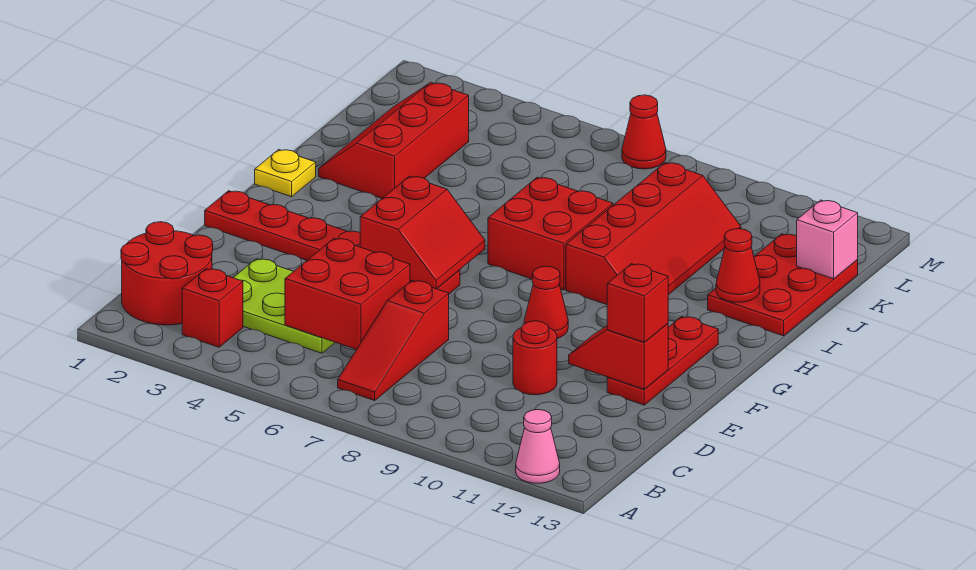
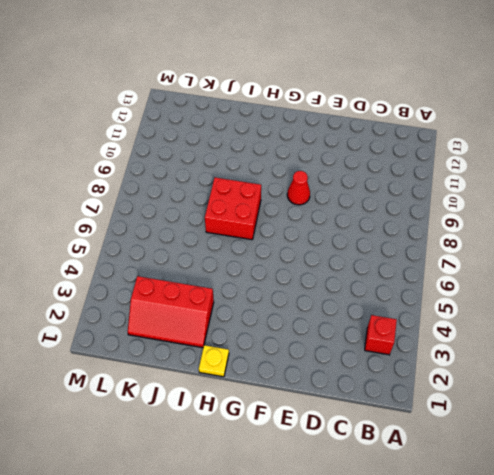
none -> pink 1x1 cone [516,410,560,483]
none -> red 2x2 round brick [121,222,213,325]
none -> red 1x3 slope [338,281,449,400]

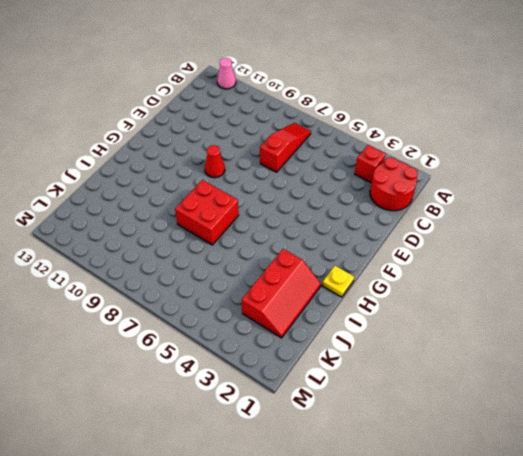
none -> lime 2x3 plate [233,259,335,353]
none -> red 1x1 round brick [513,321,557,395]
none -> red 1x3 plate [607,317,718,405]

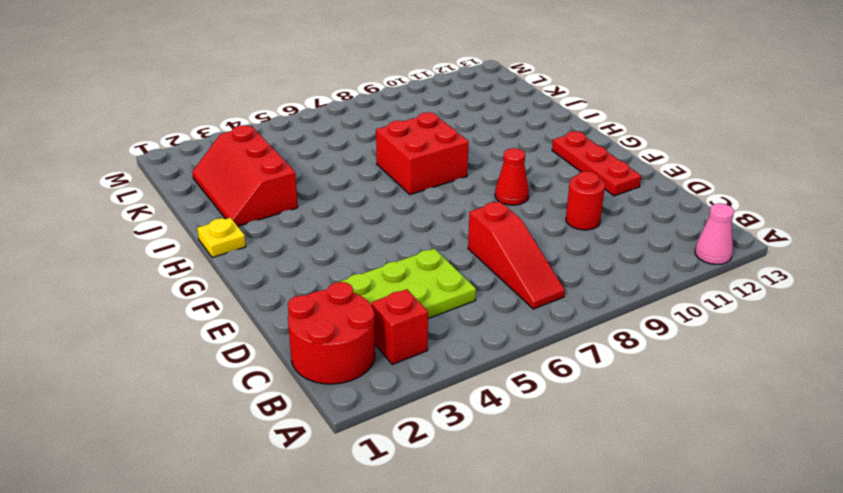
none -> red 1x6 plate [205,191,460,294]
none -> red 2x4 slope [566,163,741,305]
none -> red 2x3 plate [708,234,858,336]

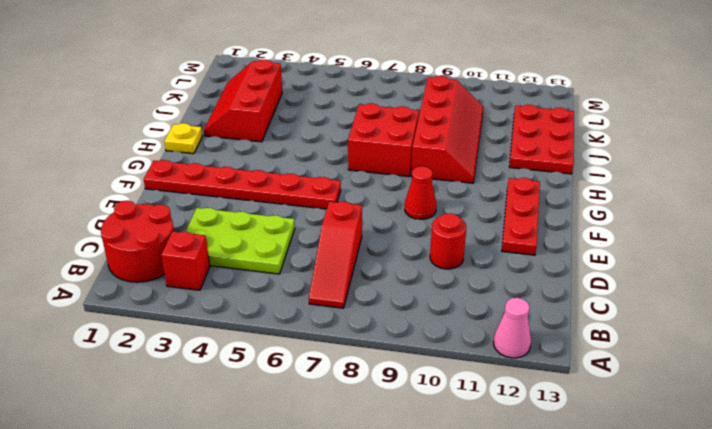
none -> red 1x1 cone [622,95,666,169]
none -> red 2x2 brick [285,238,410,349]
none -> red 1x2 slope [569,324,668,389]

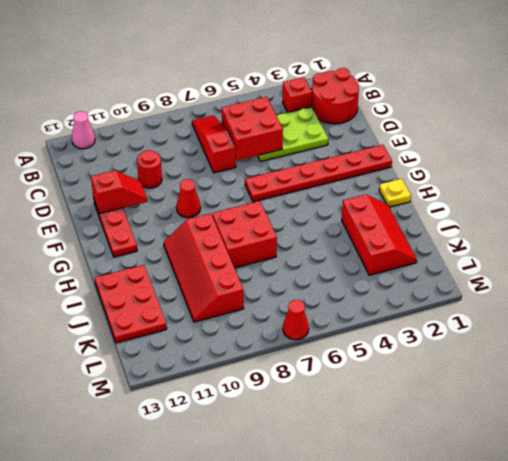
none -> red 2x2 slope [360,176,485,289]
none -> red 1x1 cone [716,229,760,302]
none -> pink 1x1 brick [797,200,858,279]

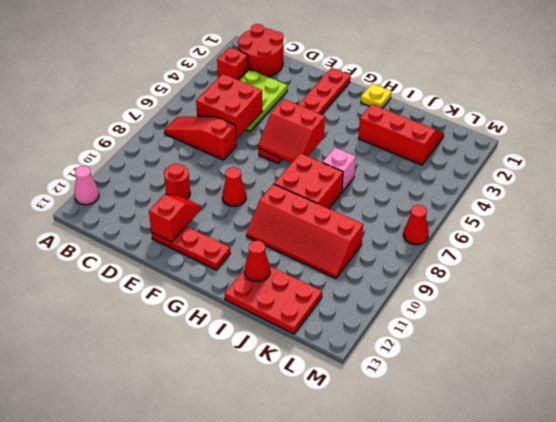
pink 1x1 brick [323,148,356,192] -> pink 1x1 brick moved to [797,200,858,279]
none -> red 1x1 brick [607,264,668,342]

